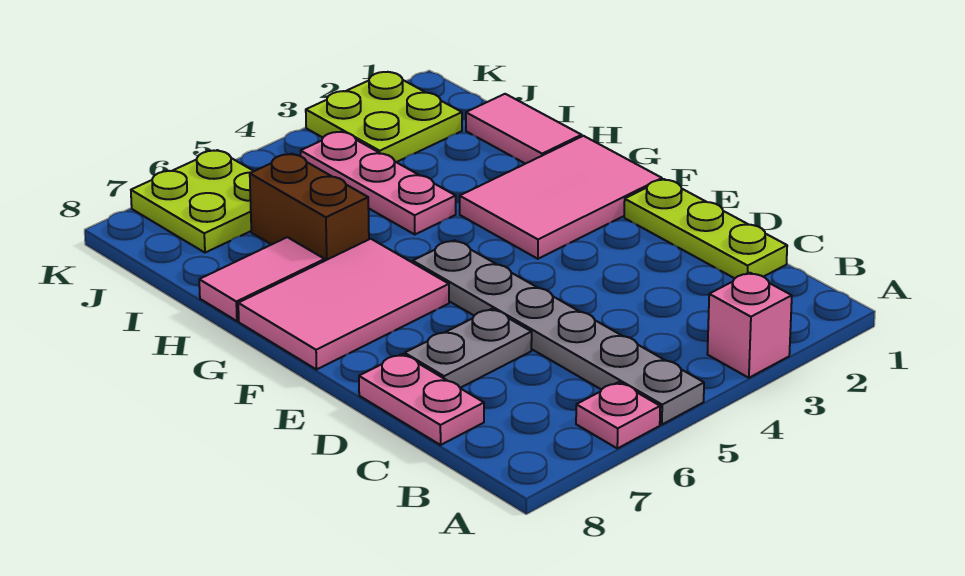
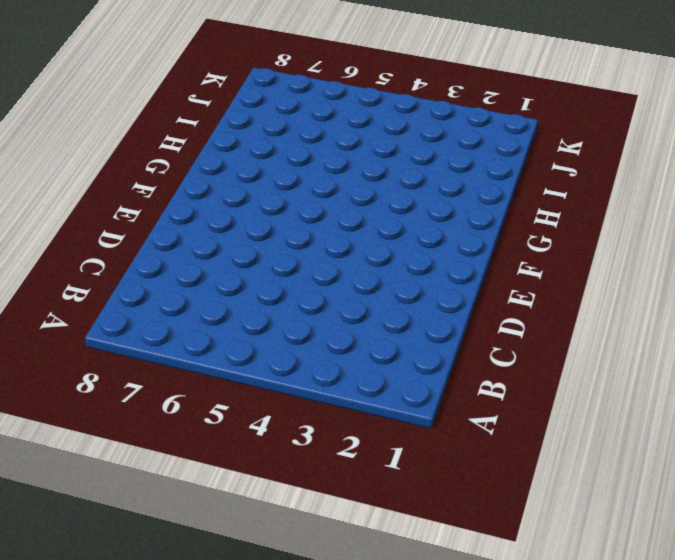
none -> pink 1x1 brick [707,273,792,378]
none -> grey 1x6 plate [413,240,704,425]
none -> pink 1x1 plate [576,382,660,448]

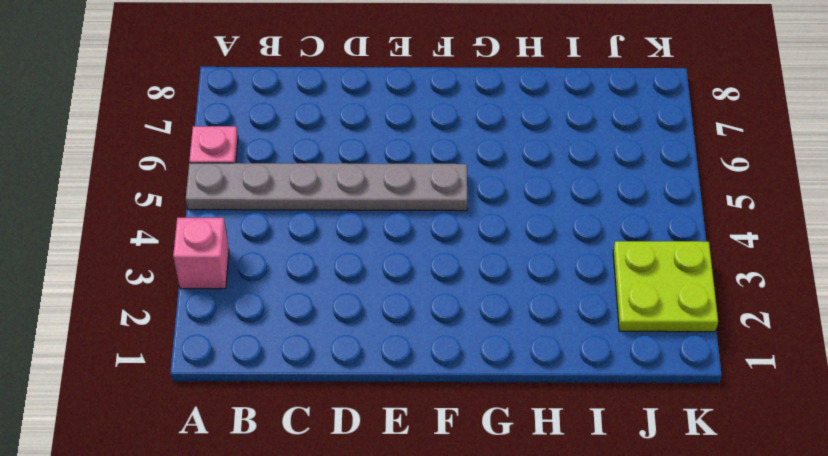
none -> lime 1x3 plate [624,179,787,279]
none -> pink 1x2 plate [359,354,484,445]
none -> grey 1x2 plate [405,309,532,388]

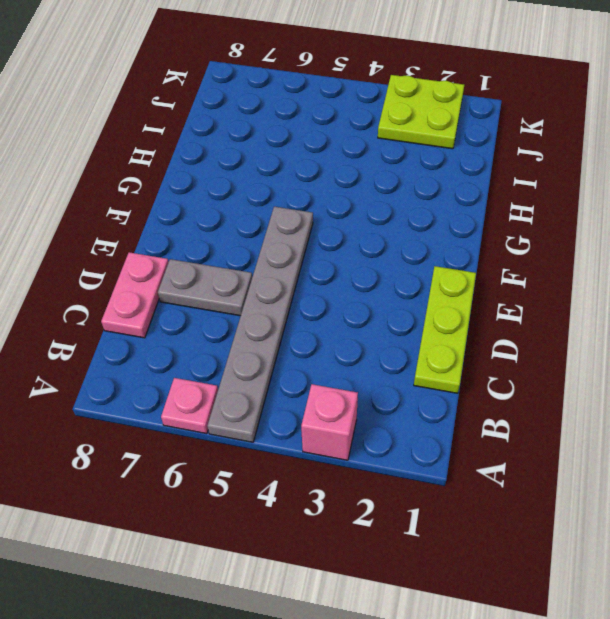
none -> pink 2x3 tile [460,136,662,259]
none -> pink 2x3 tile [238,239,449,370]
none -> pink 1x2 tile [466,94,582,164]

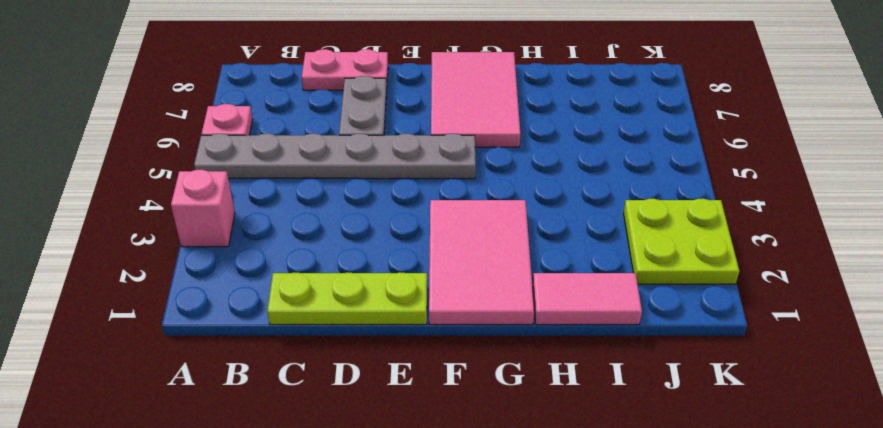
none -> pink 1x3 plate [301,132,456,235]
none -> brown 1x2 brick [250,154,369,261]
none -> pink 1x2 tile [199,237,325,321]

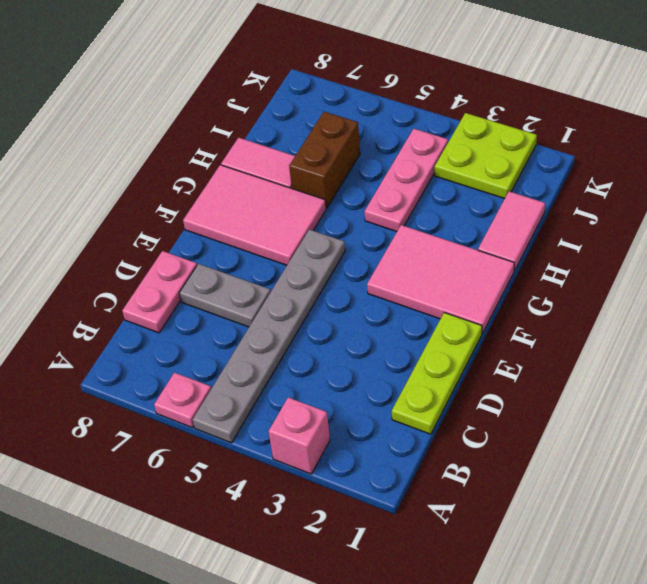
none -> lime 2x2 plate [131,150,254,253]

